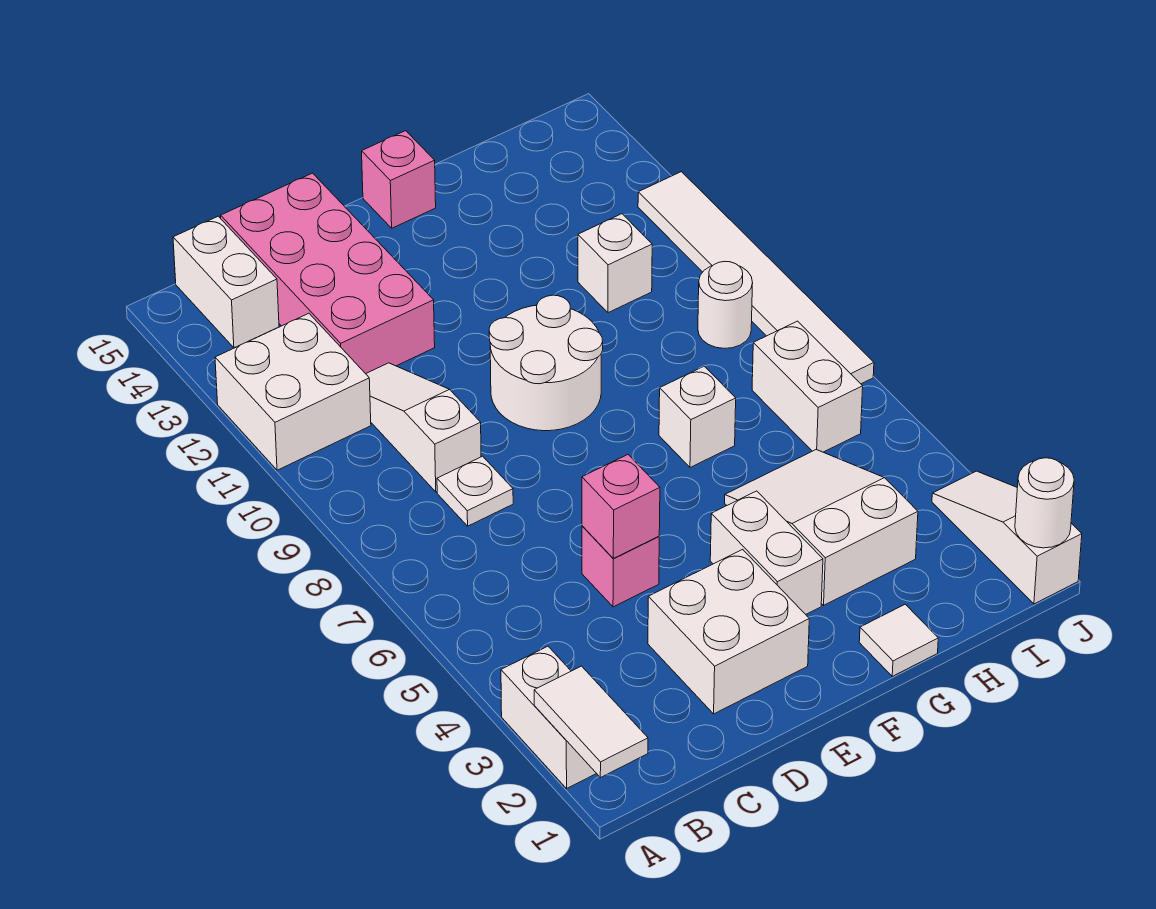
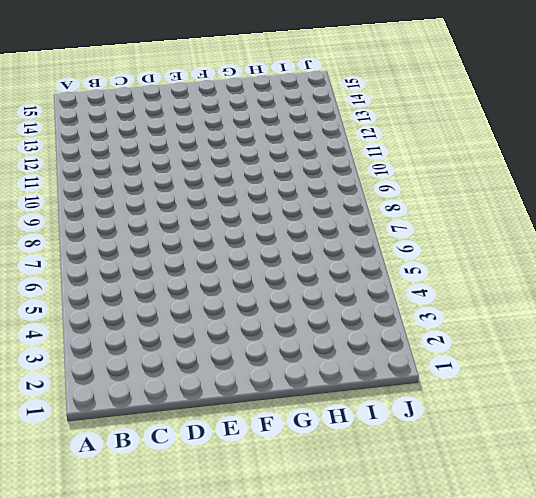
none -> white 1x2 brick [501,646,597,788]
none -> white 2x2 brick [215,313,371,470]
none -> white 1x2 brick [173,216,279,348]

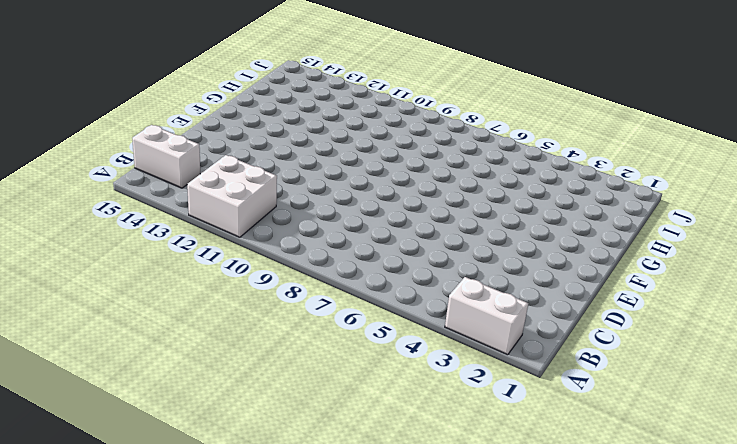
none -> white 1x1 plate [437,456,513,526]
none -> white 1x3 slope [366,363,481,492]
none -> pink 2x4 brick [221,173,435,374]

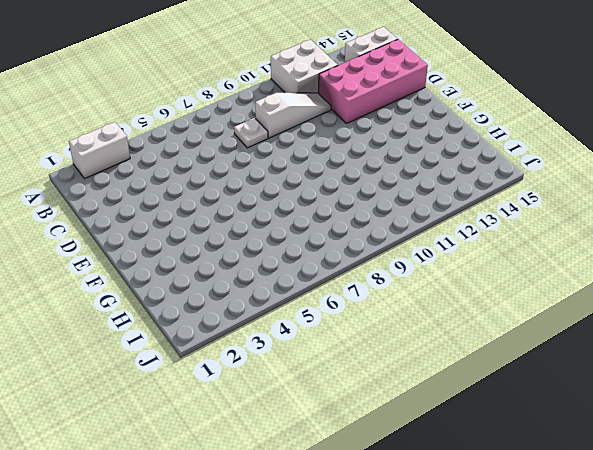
none -> white 2x2 brick [648,549,809,714]
none -> pink 1x1 brick [582,526,659,607]
none -> white 2x2 round brick [489,295,603,431]

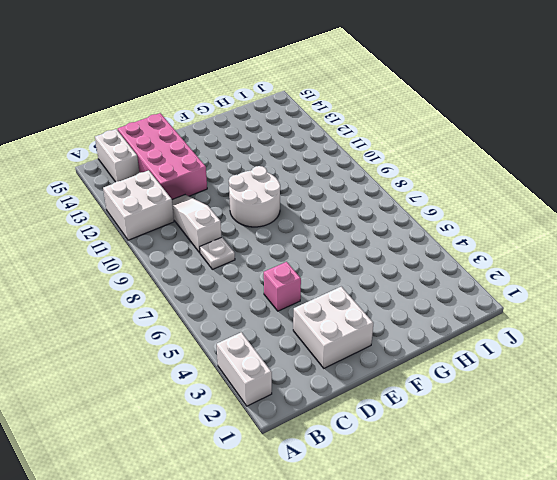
none -> white 1x2 brick [710,491,823,614]
none -> pink 1x1 brick [362,131,436,228]
none -> white 1x1 tile [859,604,938,676]

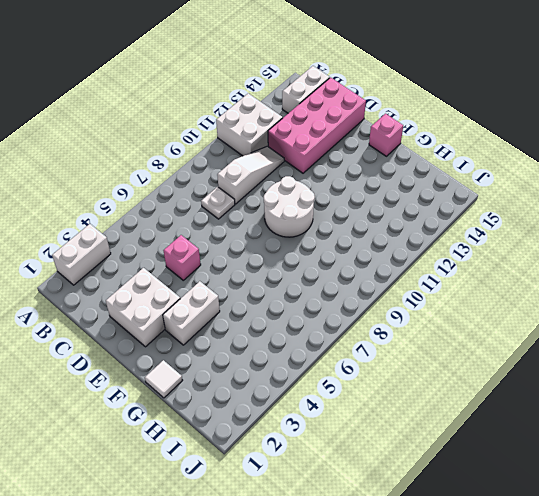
none -> white 2x3 slope [725,449,918,605]
none -> white 1x1 brick [659,366,736,467]
none -> white 1x1 brick [578,214,652,313]

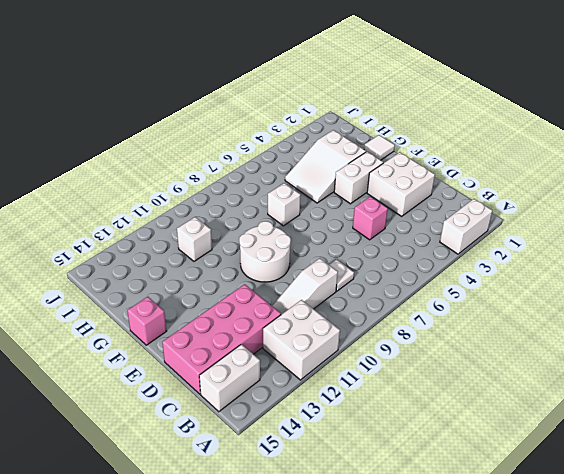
none -> white 1x2 brick [752,321,863,452]
none -> white 1x1 round brick [698,261,753,348]
none -> white 1x3 slope [932,471,1082,604]

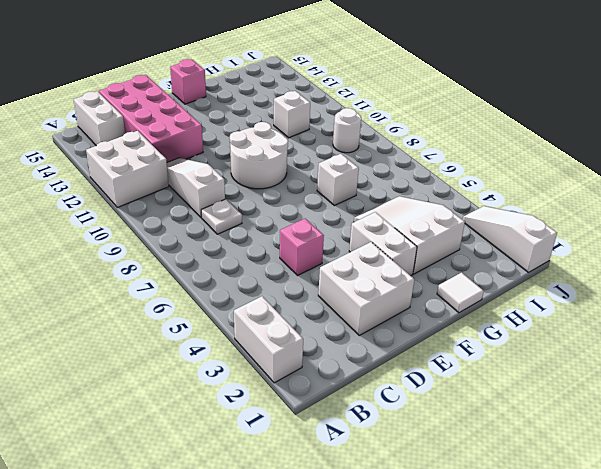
none -> white 1x2 brick [752,321,863,452]
none -> white 1x6 tile [638,172,874,384]
none -> white 1x2 tile [534,666,648,778]

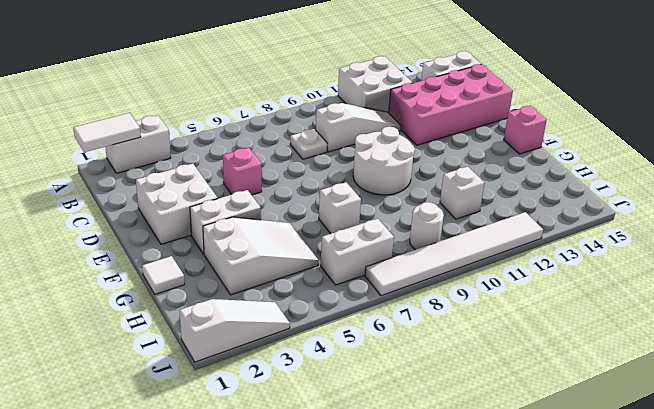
none -> pink 1x1 brick [582,455,660,558]
none -> white 1x1 round brick [1015,458,1074,548]

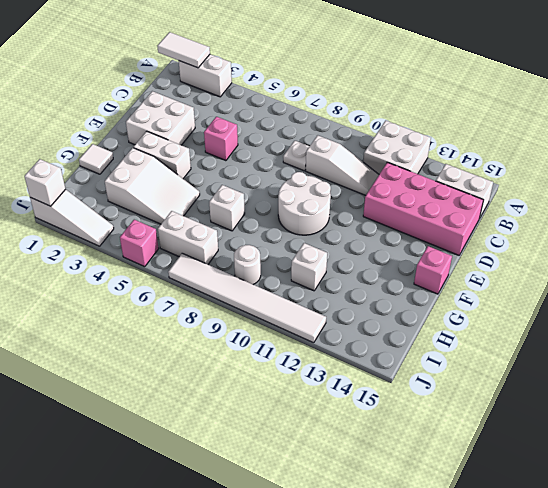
white 1x1 brick [24,159,65,206] -> white 1x1 round brick [1015,458,1074,548]
pink 1x1 brick [120,220,159,267] -> pink 1x1 brick moved to [582,455,660,558]

